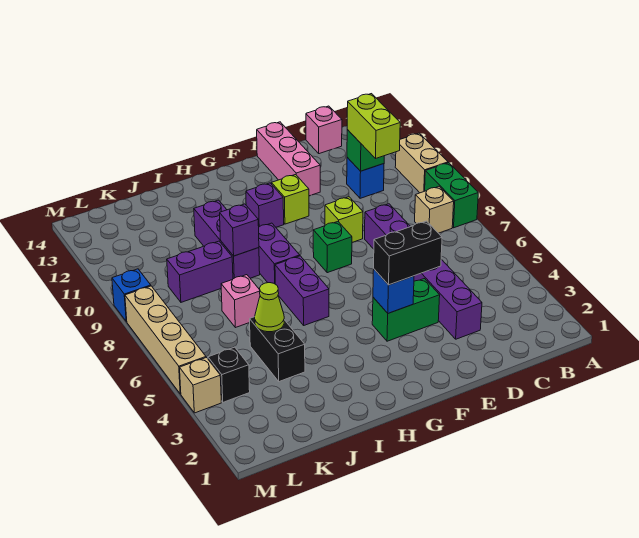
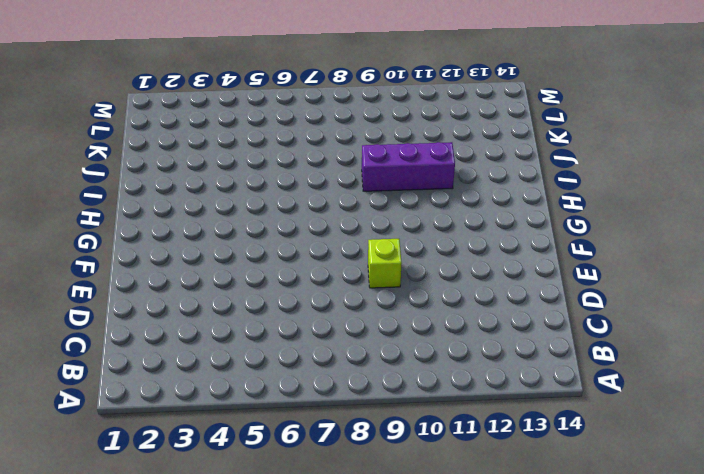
none -> green 1x2 brick [425,163,478,228]
none -> tan 1x2 brick [395,133,448,193]
none -> tan 1x1 brick [415,187,454,233]

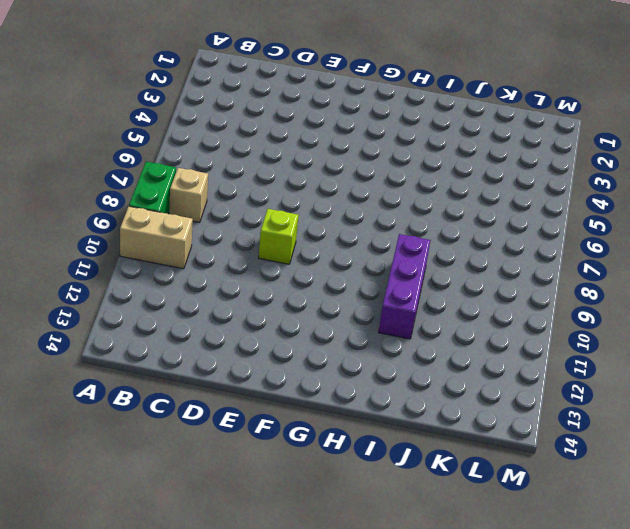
tan 1x2 brick [120,206,193,269] -> tan 1x2 brick turned to [395,133,448,193]
none -> blue 1x1 brick [347,157,384,198]
none -> pink 1x1 brick [306,106,342,154]
none -> purple 1x6 brick [365,204,482,339]

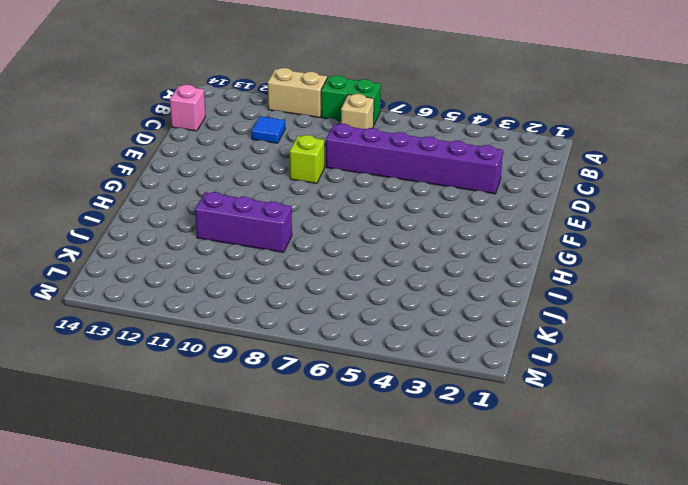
blue 1x1 tile [252,116,285,143] -> blue 1x1 brick [347,157,384,198]
none -> green 1x2 brick [372,279,440,341]
none -> pink 1x3 brick [257,122,320,196]
none -> green 1x1 brick [313,222,352,273]

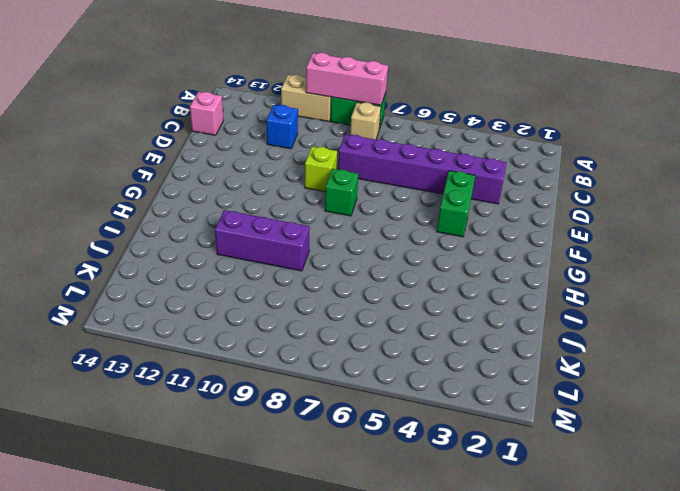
pink 1x3 brick [306,53,388,105] -> pink 1x3 brick moved to [257,122,320,196]
none -> lime 1x1 brick [272,175,309,224]
none -> purple 1x1 brick [246,183,284,227]
none -> purple 1x2 brick [275,256,329,325]

